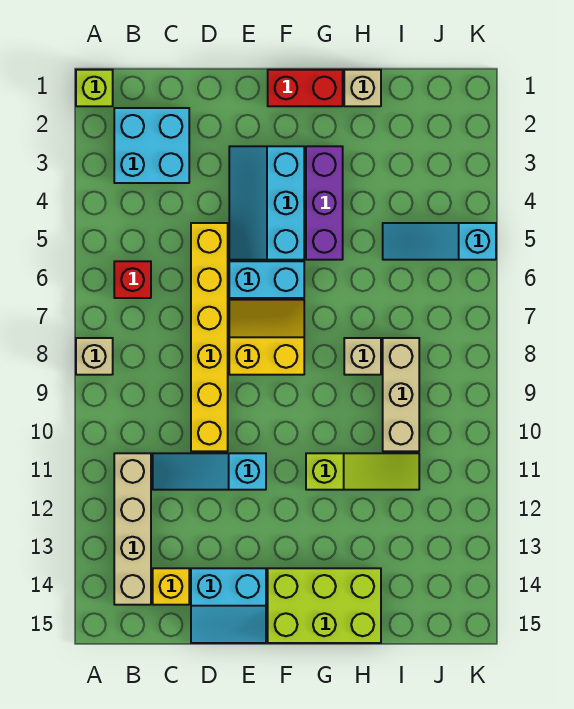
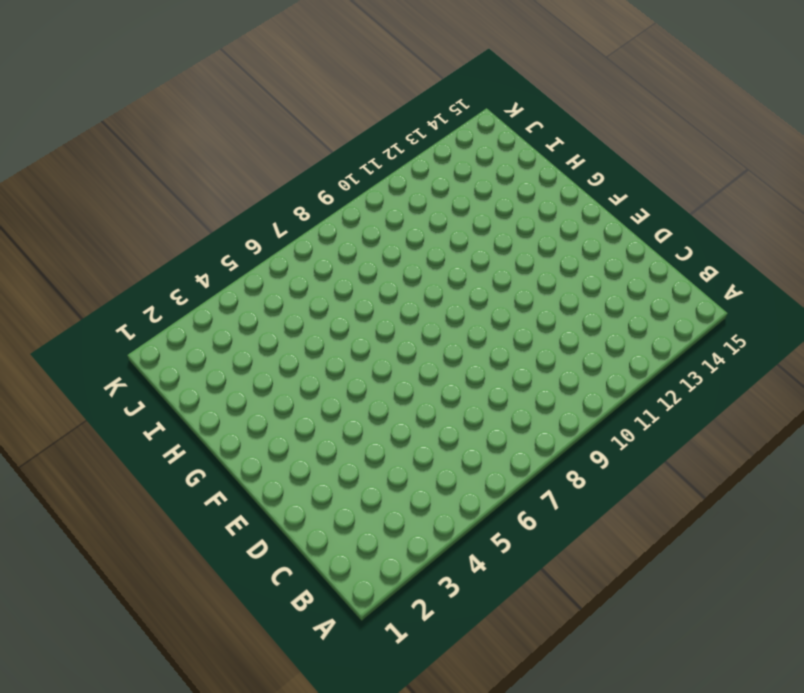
none -> lime 1x1 brick [76,70,113,106]
none -> tan 1x1 brick [76,338,113,375]
none -> cyan 2x2 brick [114,108,189,183]

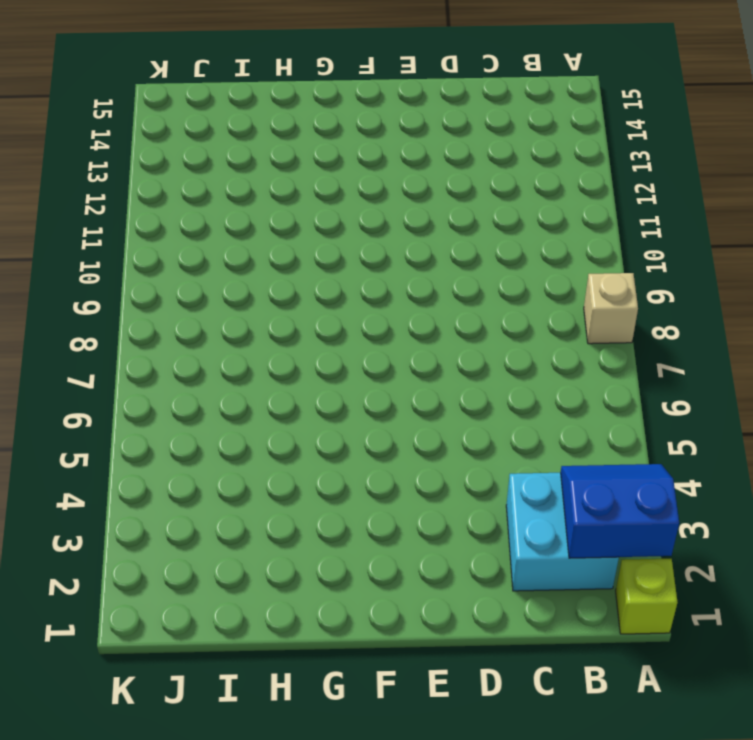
blue 2x2 slope [561,464,679,558] -> none
none -> red 1x1 brick [114,261,151,298]
none -> tan 1x4 brick [114,453,151,605]
none -> cyan 1x3 slope [153,453,266,490]

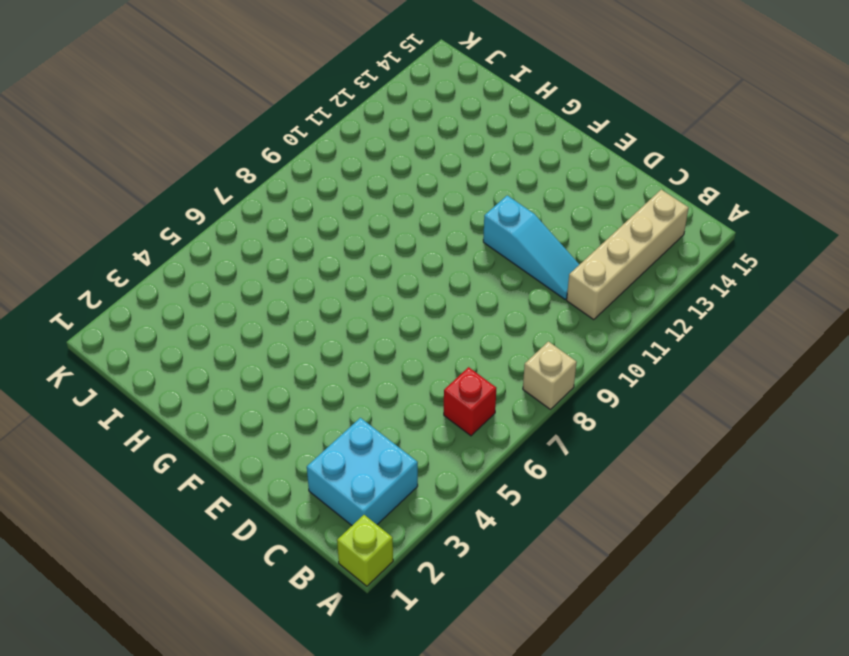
none -> yellow 1x1 brick [153,568,189,605]
none -> yellow 1x6 brick [191,223,228,451]
none -> cyan 2x2 slope [191,568,266,643]

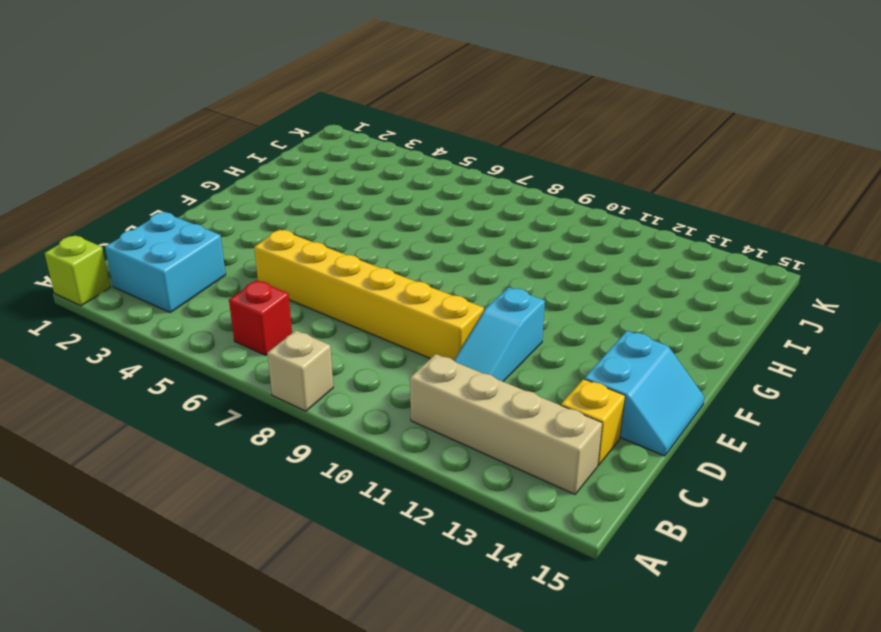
none -> cyan 2x3 slope [229,146,304,260]
none -> cyan 1x2 brick [229,261,304,298]
none -> yellow 2x2 slope [229,300,304,375]

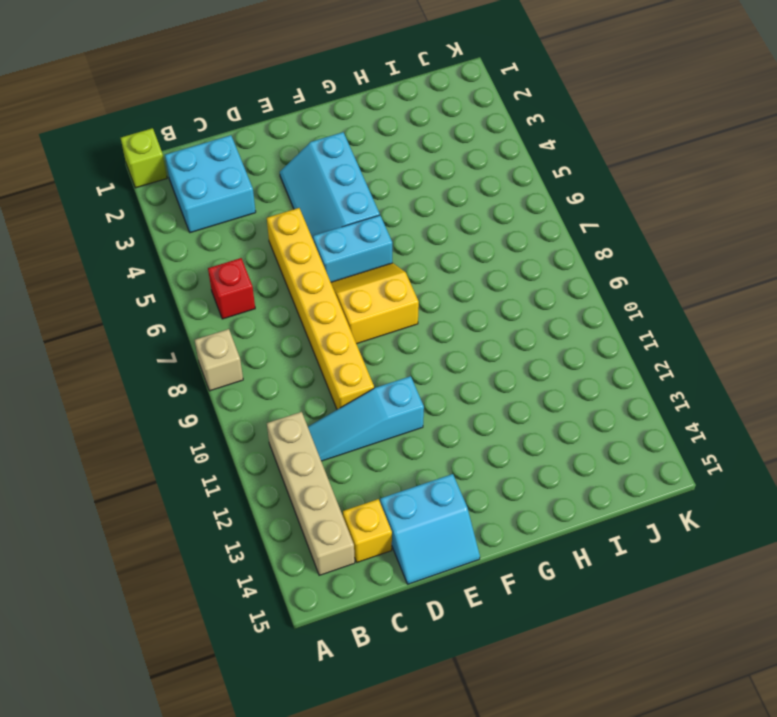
none -> red 1x2 brick [268,70,343,106]
none -> lime 2x3 brick [268,568,381,643]
none -> purple 1x3 brick [306,146,343,260]

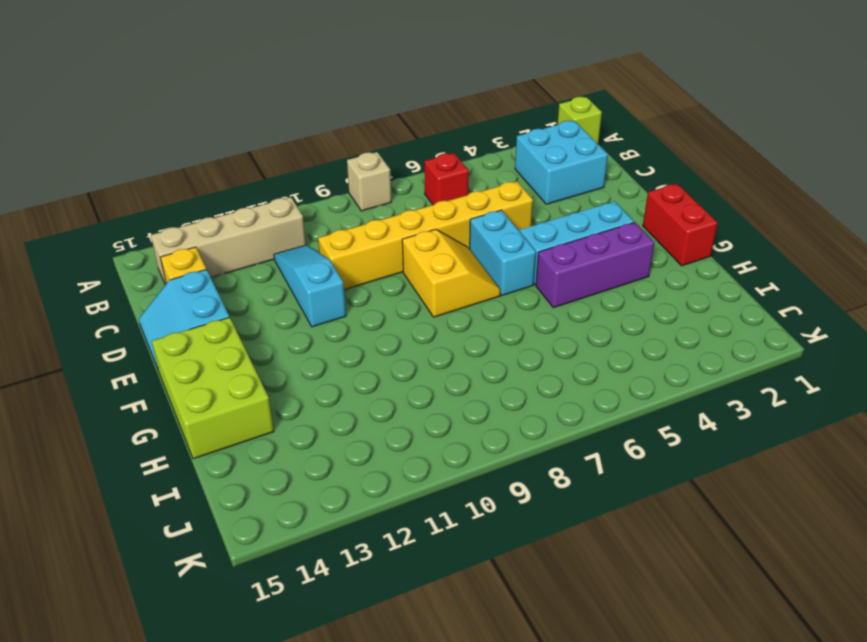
none -> lime 1x3 slope [306,453,419,490]
none -> tan 1x1 brick [344,70,381,106]
none -> tan 1x1 brick [344,338,381,375]

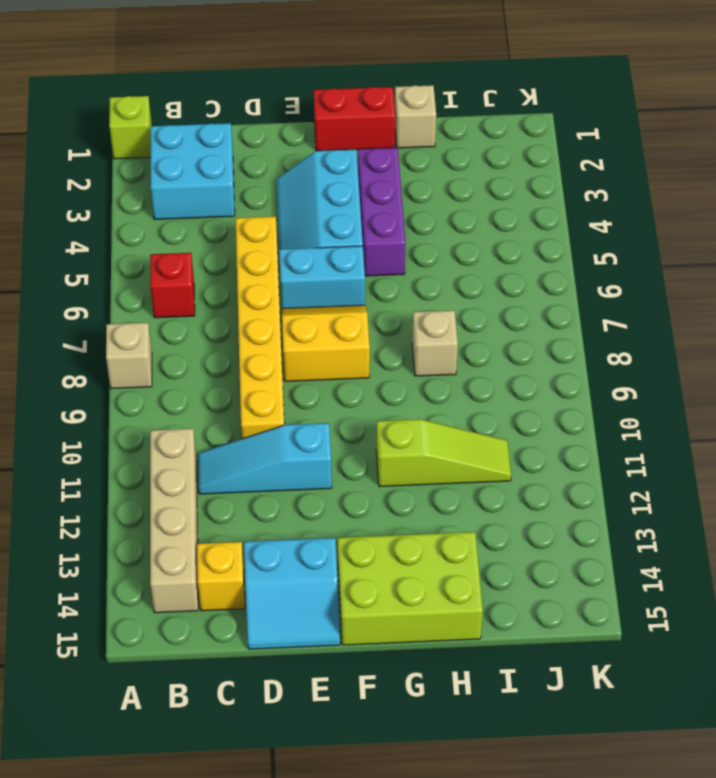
none -> cyan 1x3 slope [383,223,496,260]
none -> tan 1x3 brick [383,338,419,451]

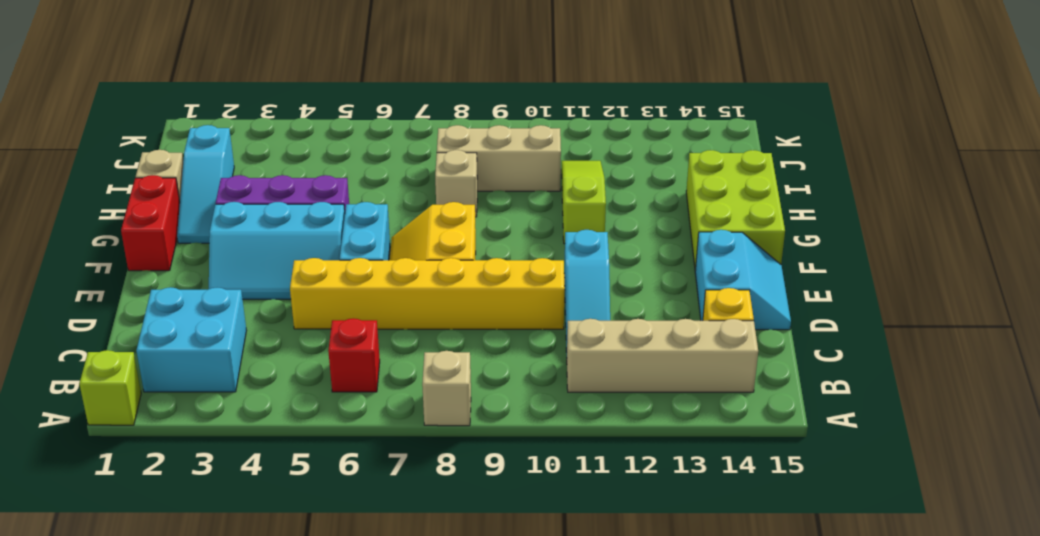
cyan 1x3 slope [177,125,234,243] -> cyan 1x3 slope moved to [383,223,496,260]

